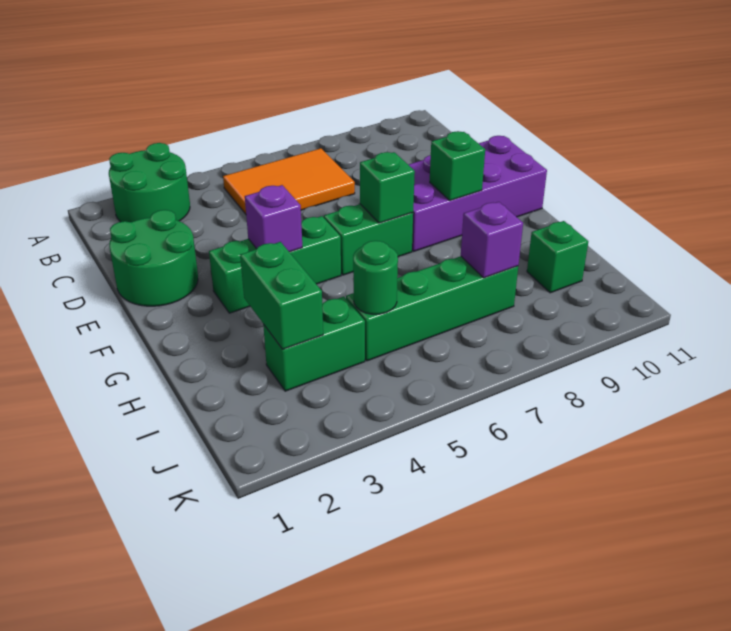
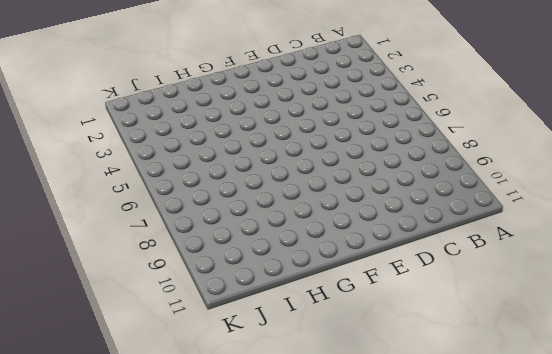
none -> green 2x2 round brick [109,143,190,222]
none -> orange 2x3 tile [223,148,355,214]
none -> green 2x2 round brick [109,210,198,306]

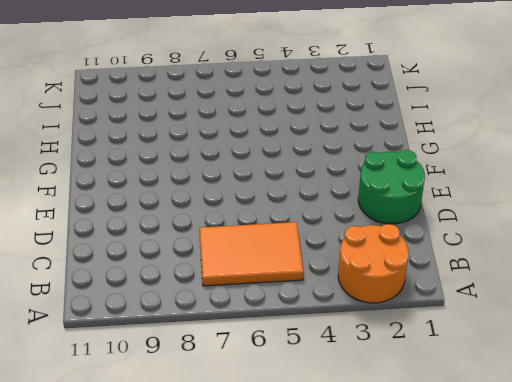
orange 2x2 round brick [338,224,408,303] -> green 2x2 round brick [109,143,190,222]
none -> purple 2x4 brick [408,136,547,251]
none -> green 1x3 brick [209,216,341,313]
none -> green 1x2 brick [324,204,413,275]

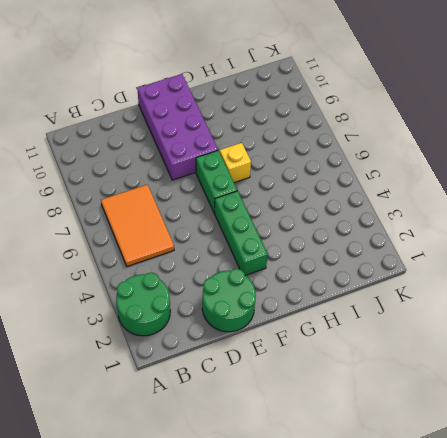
yellow 1x1 brick [220,143,251,183] -> none
none -> green 1x2 brick [263,297,365,391]
none -> green 1x4 brick [346,256,518,361]
none -> green 1x1 brick [527,221,588,293]

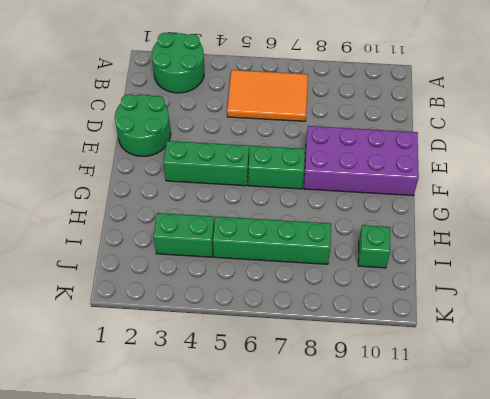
none -> purple 1x1 brick [245,185,302,252]
none -> green 1x1 brick [360,152,415,223]
none -> green 1x1 brick [430,131,485,200]

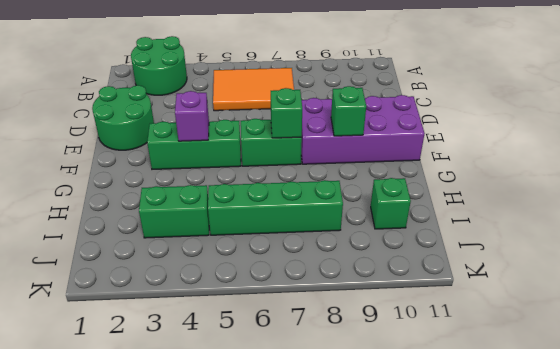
none -> green 1x2 brick [240,242,323,349]
none -> green 1x1 round brick [353,241,398,314]
none -> purple 1x1 brick [461,202,523,278]

